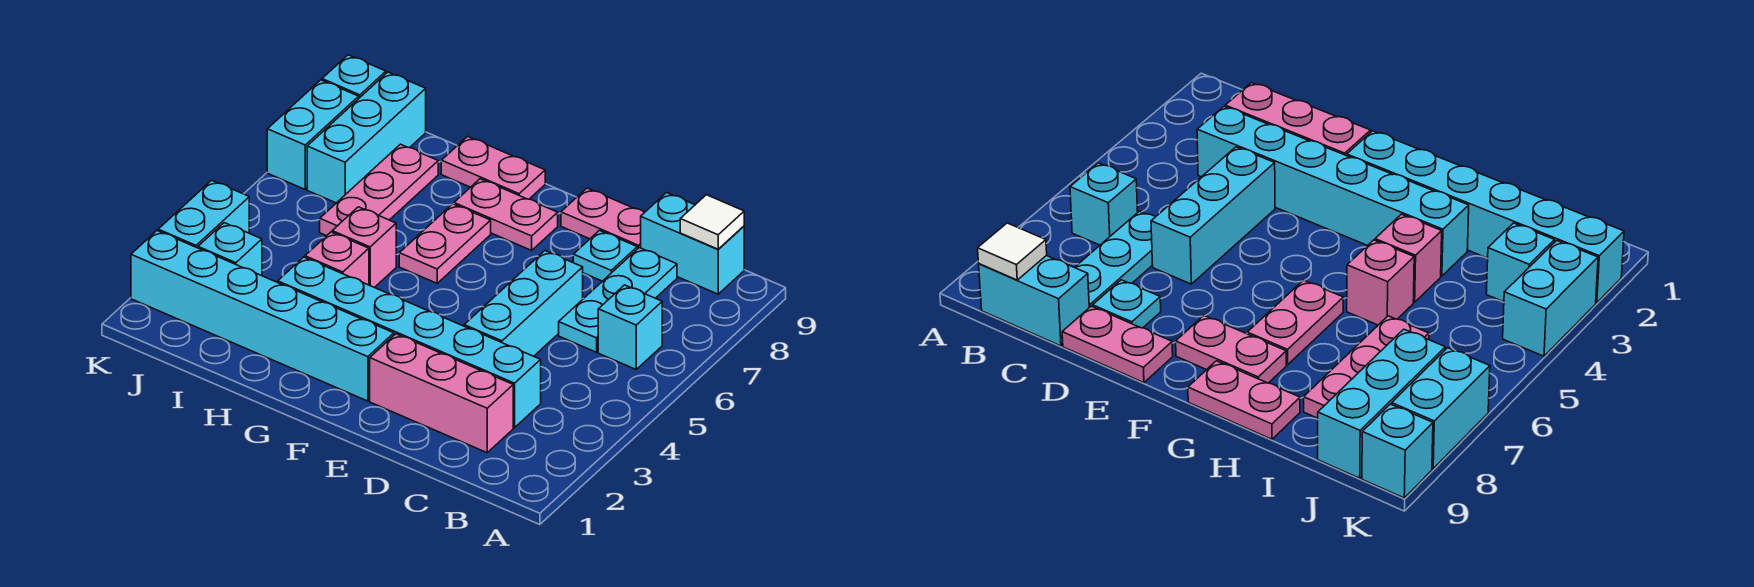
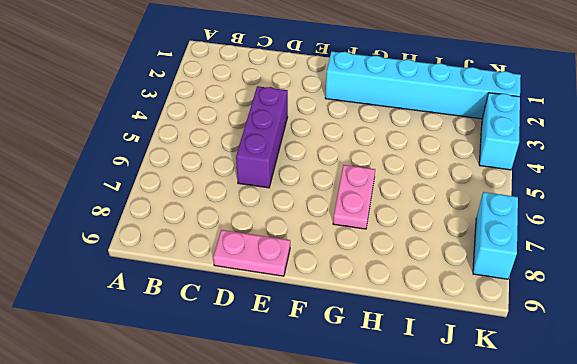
purple 1x3 brick [236,86,288,188] -> cyan 1x3 brick [464,251,583,356]
none -> cyan 1x1 brick [598,285,662,369]
none -> cyan 1x2 brick [641,193,744,294]
none -> pink 1x3 brick [370,334,513,453]

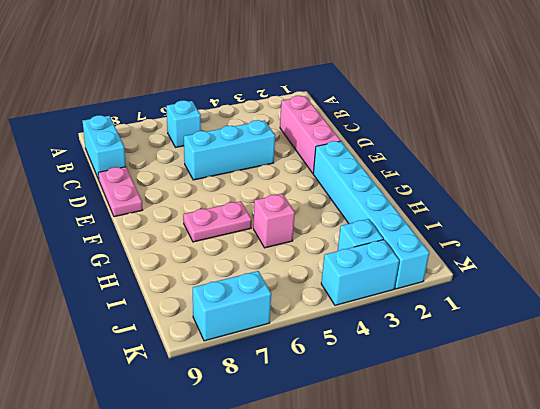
none -> cyan 1x6 brick [278,257,541,428]
none -> cyan 1x3 plate [559,248,677,352]
none -> cyan 1x1 plate [573,230,637,281]

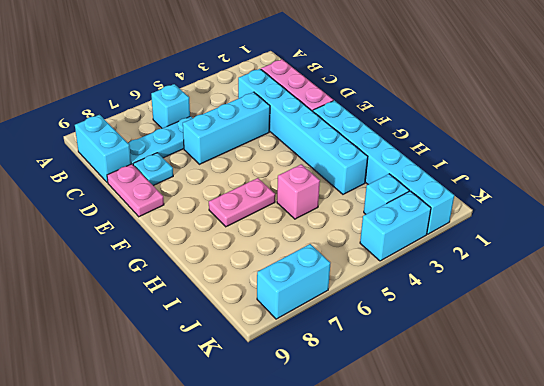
none -> pink 1x2 plate [454,179,558,250]
none -> pink 1x2 plate [441,136,545,199]
none -> pink 1x1 brick [305,232,369,285]

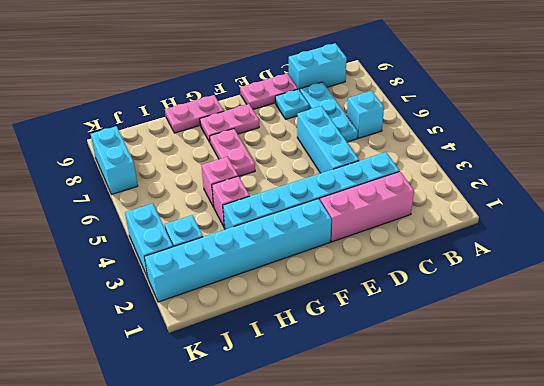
none -> pink 1x3 plate [320,144,438,236]
none -> cyan 1x3 brick [307,72,426,203]
none -> cyan 1x1 brick [322,55,386,98]

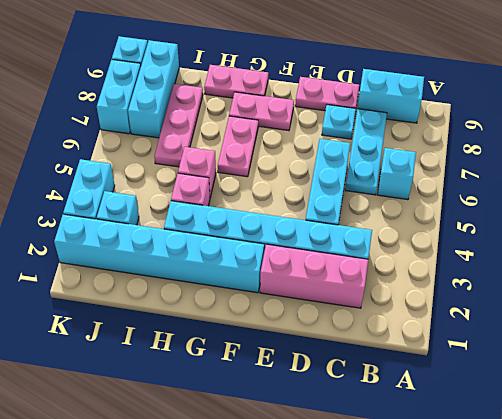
none -> white 1x1 tile [680,195,744,249]

